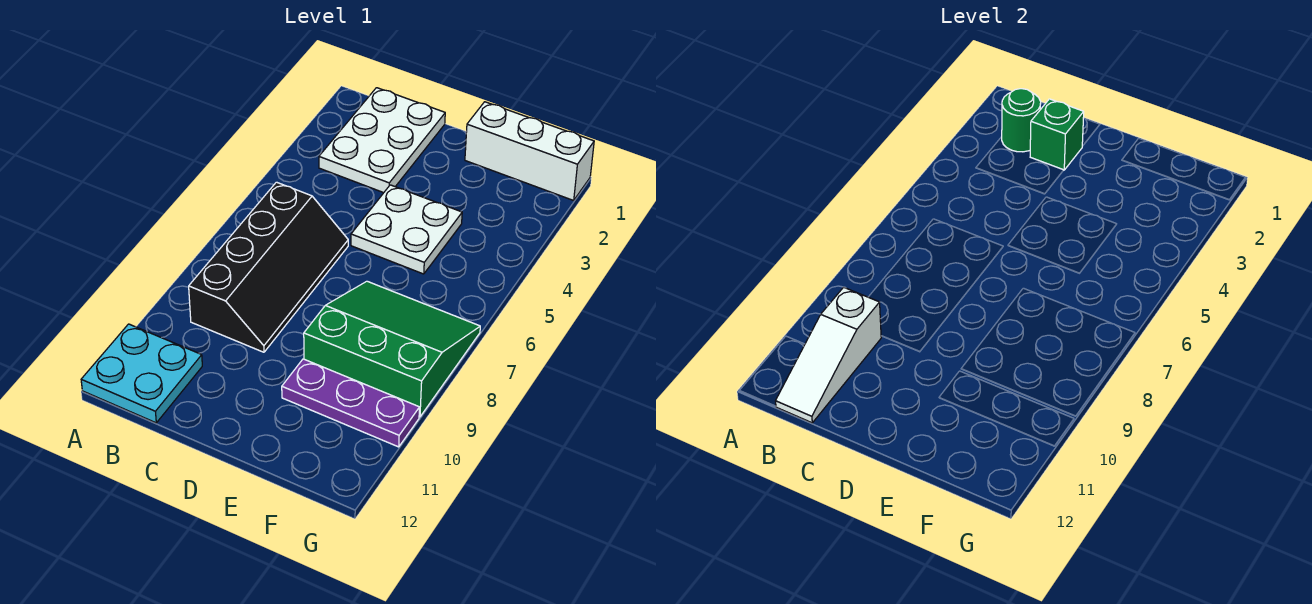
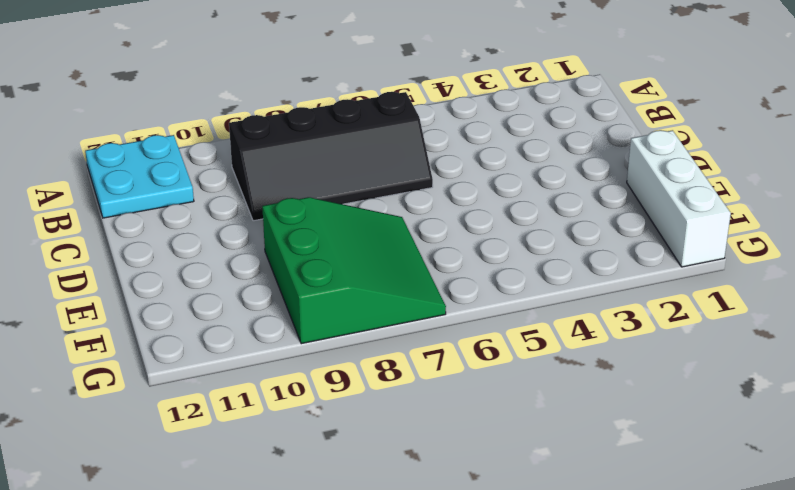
none -> white 2x3 plate [319,88,445,193]
none -> white 2x2 plate [351,185,462,274]

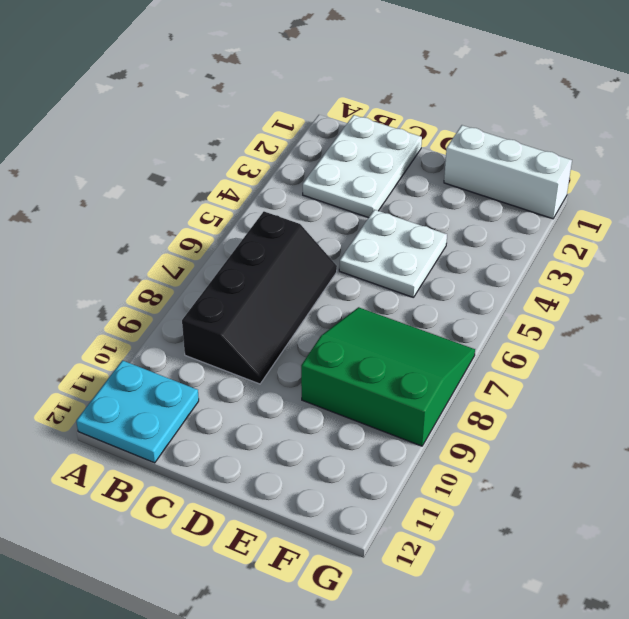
none -> purple 1x3 plate [282,359,420,447]
none -> green 1x1 round brick [1002,89,1041,152]

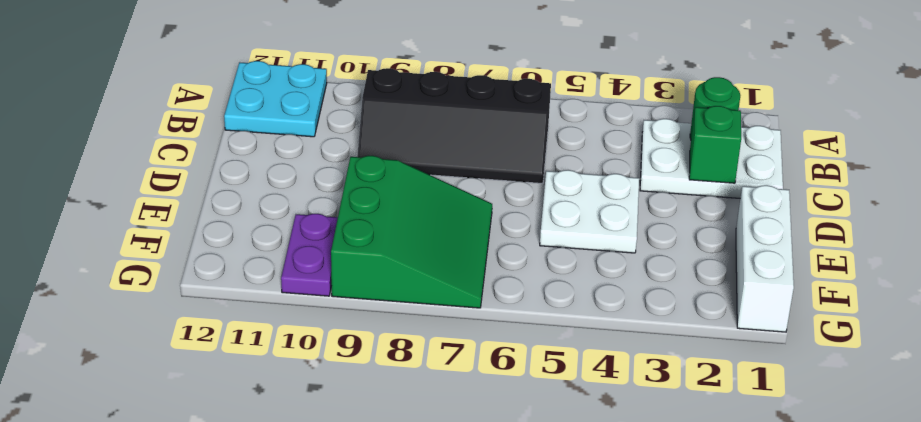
purple 1x2 plate [281,214,338,296] -> purple 1x3 plate [282,359,420,447]
none -> white 1x3 slope [776,287,881,423]

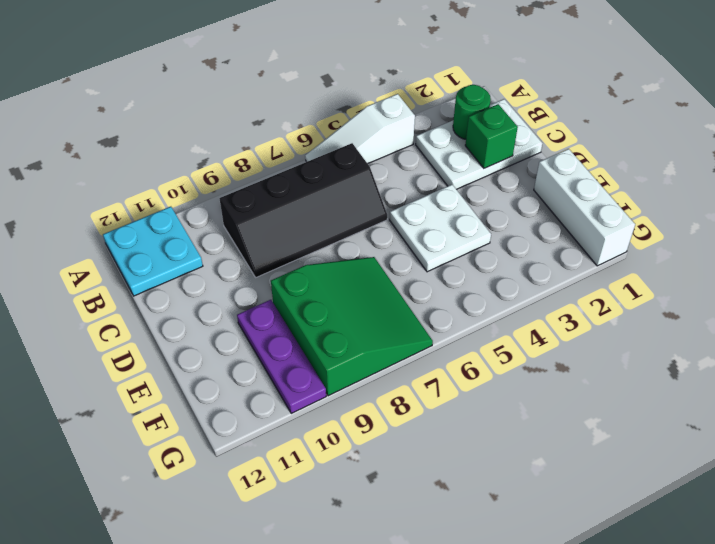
white 1x3 slope [305,94,415,164] -> white 1x3 slope moved to [776,287,881,423]

